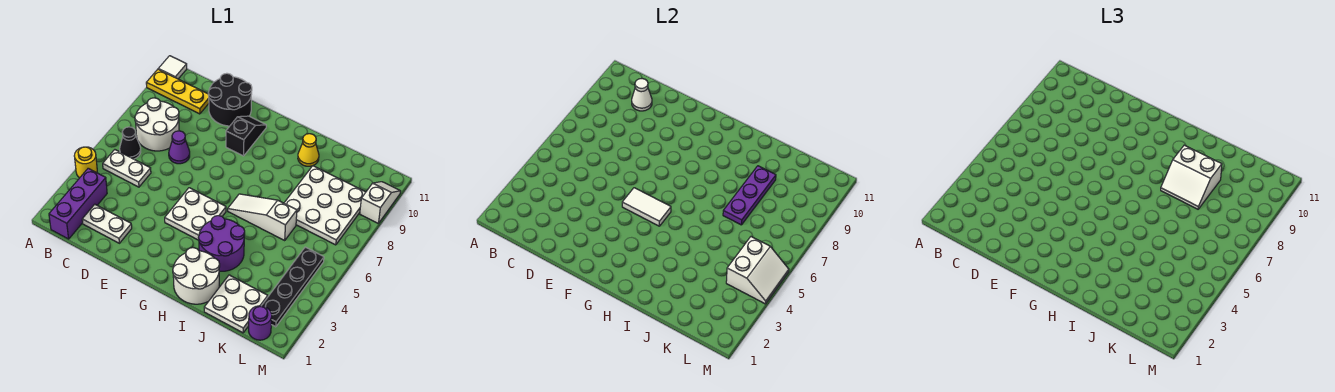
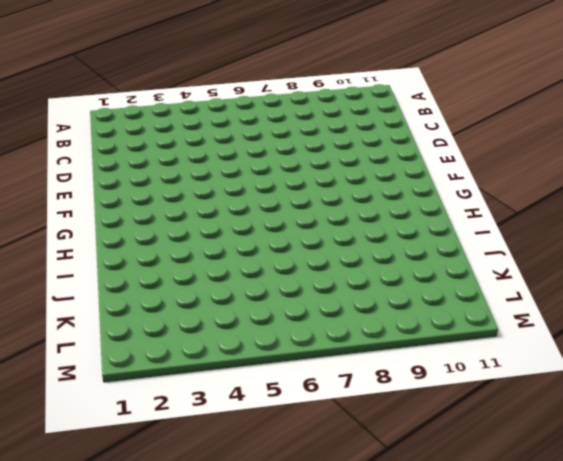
none -> yellow 1x1 round brick [74,147,97,178]
none -> yellow 1x3 plate [146,69,209,114]
none -> white 1x1 tile [159,56,187,79]

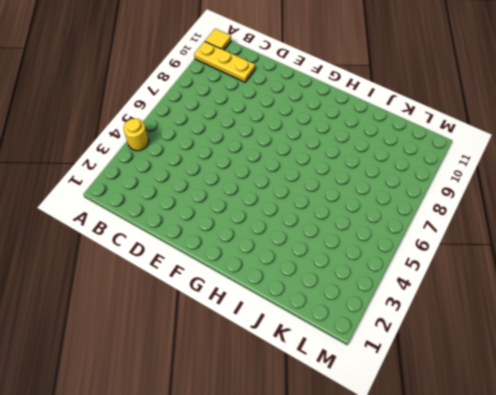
yellow 1x1 tile [205,29,231,50] -> white 1x1 tile [159,56,187,79]
none -> purple 1x3 brick [49,168,107,239]
none -> white 1x2 plate [103,150,151,187]
none -> black 1x1 cone [120,127,141,159]

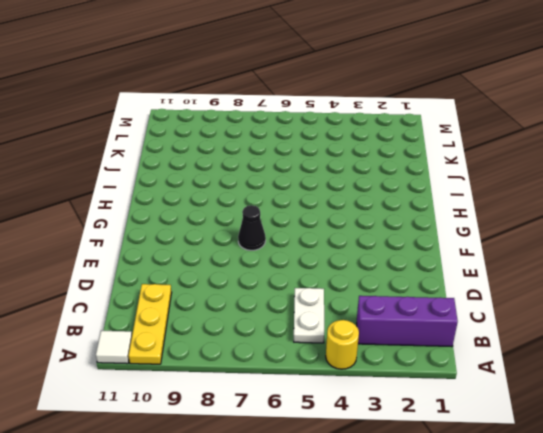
black 1x1 cone [238,205,266,250] -> black 1x1 cone moved to [120,127,141,159]
none -> white 2x2 round brick [135,98,179,151]
none -> white 1x2 plate [82,204,132,243]
none -> purple 1x1 cone [169,131,190,164]

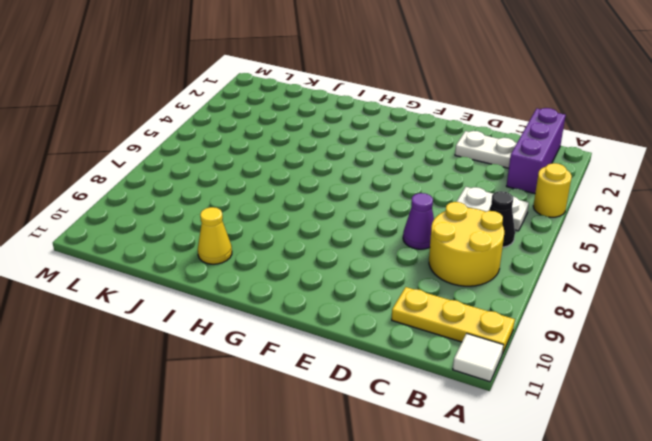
yellow 2x2 round brick [429,202,504,286] -> white 2x2 round brick [135,98,179,151]
none -> black 2x2 round brick [208,73,252,126]
none -> white 2x2 plate [165,188,226,240]
none -> black 1x2 slope [226,116,266,156]

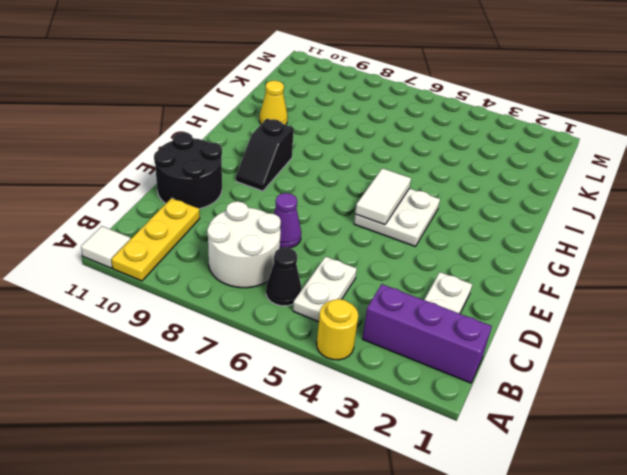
black 1x2 slope [236,119,294,191] -> black 1x2 slope turned to [226,116,266,156]
none -> white 2x2 round brick [173,248,220,304]
none -> purple 2x2 round brick [198,216,245,271]
none -> white 1x3 slope [228,194,297,240]

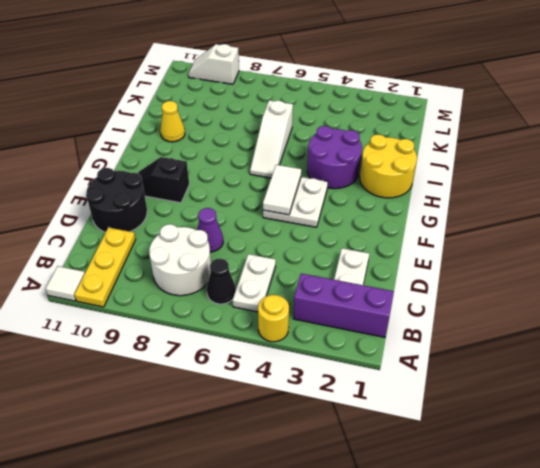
yellow 2x2 round brick [360,135,417,198] -> white 2x2 round brick [173,248,220,304]
none -> white 2x2 plate [204,275,268,333]
none -> white 3x3 plate [284,166,366,245]
none -> purple 1x1 round brick [249,306,272,340]

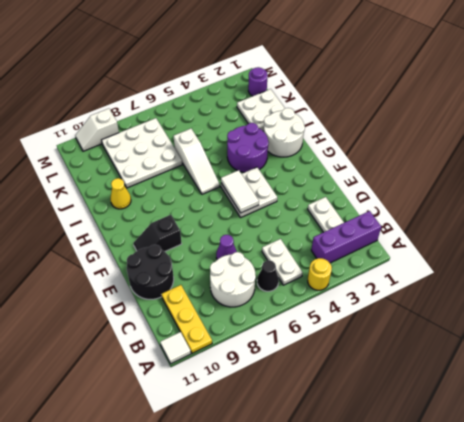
none -> black 1x4 plate [262,247,324,327]
none -> white 1x1 cone [632,79,652,111]
none -> purple 1x3 plate [723,166,776,225]

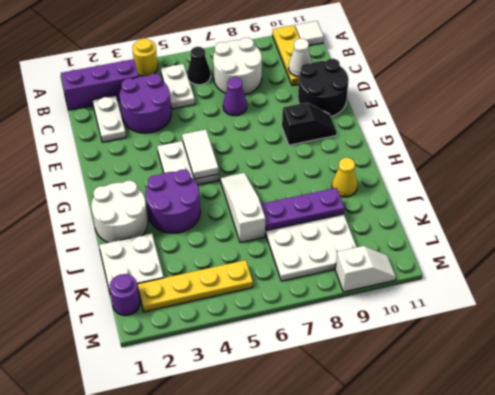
purple 2x2 round brick [120,74,171,133] -> none
yellow 1x4 plate [137,260,253,312] -> black 1x4 plate [262,247,324,327]
none -> white 2x2 slope [726,237,789,304]
none -> white 2x2 slope [1161,145,1222,209]

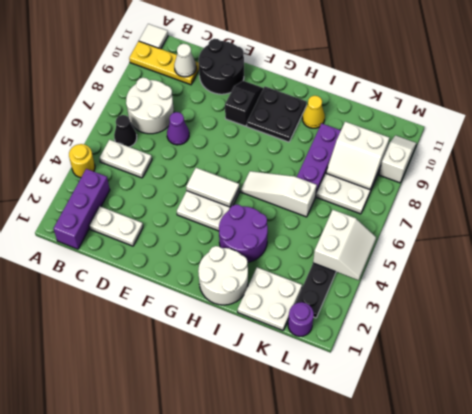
black 2x2 plate [247,87,307,142] -> none
white 2x2 slope [326,122,389,189] -> white 2x2 slope moved to [1161,145,1222,209]

